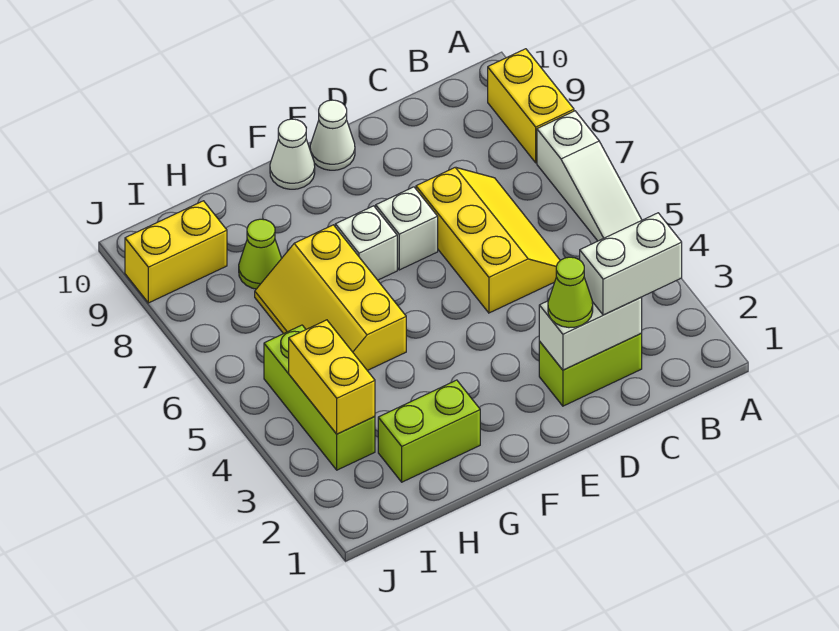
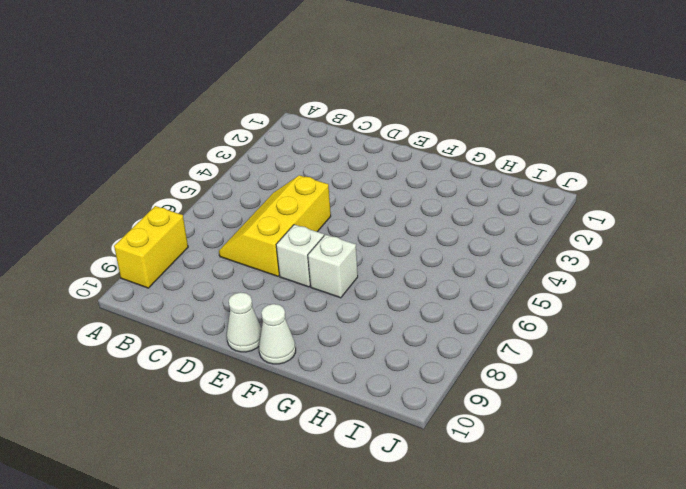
none -> white 1x3 slope [537,111,642,241]
none -> lime 1x2 brick [539,334,642,406]
none -> lime 1x2 brick [378,380,480,482]

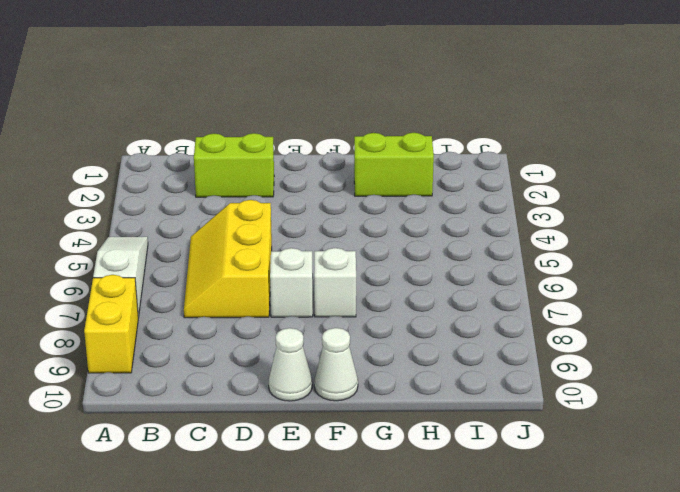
none -> yellow 2x3 slope [255,225,406,370]
none -> lime 1x1 cone [239,219,282,289]
none -> lime 1x3 brick [264,325,375,470]

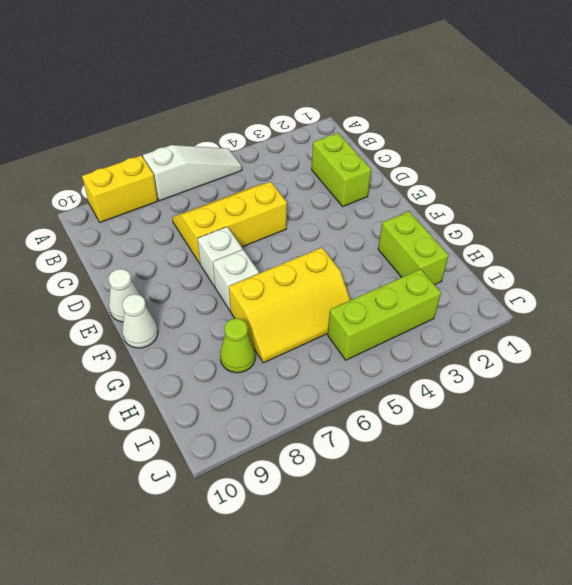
none -> yellow 1x2 brick [125,201,227,303]
none -> white 1x2 brick [539,297,642,370]
none -> yellow 1x2 brick [289,320,375,434]

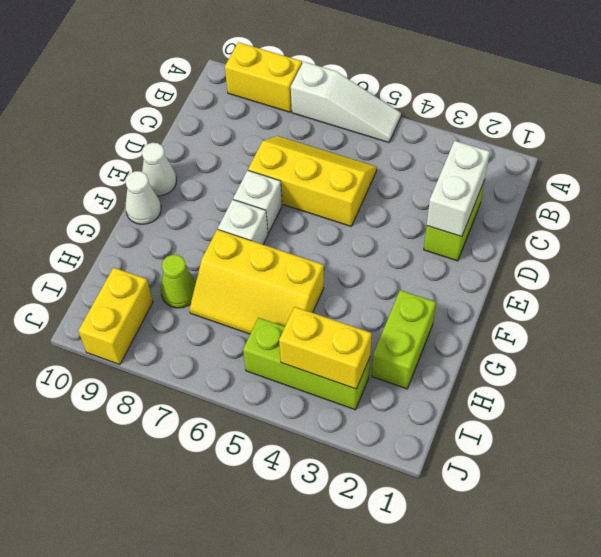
none -> white 1x2 brick [580,213,682,315]
none -> lime 1x1 cone [548,257,593,328]

